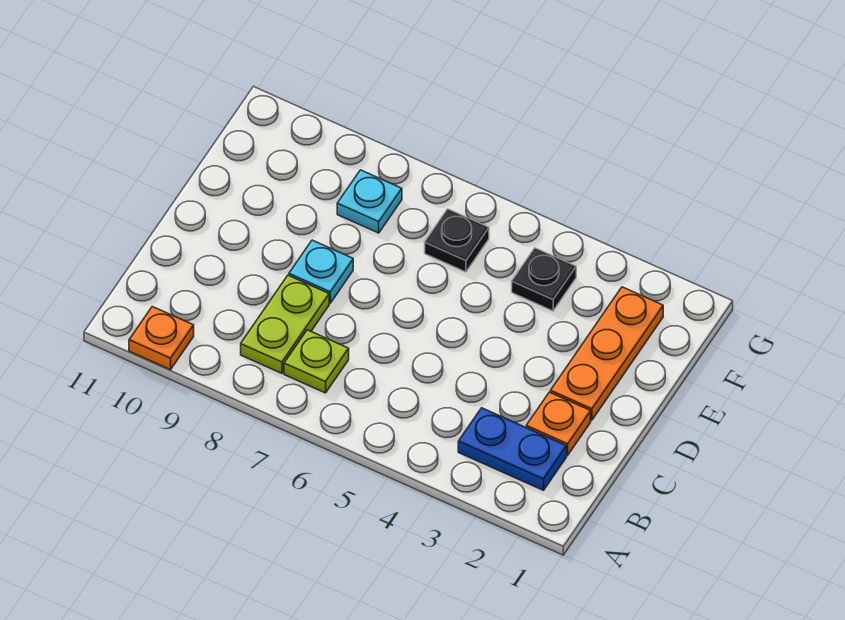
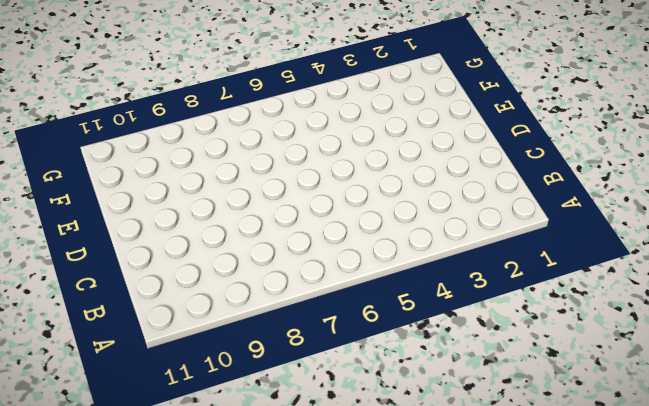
none -> orange 1x1 plate [129,307,194,370]
none -> blue 1x2 plate [458,408,567,490]

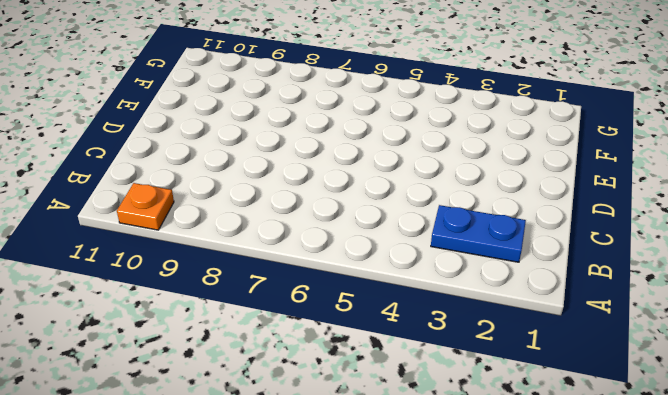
none -> lime 1x1 plate [284,330,349,393]
none -> lime 1x2 plate [241,275,329,373]

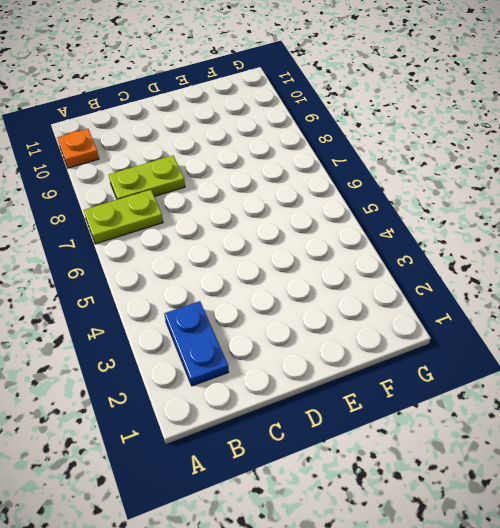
lime 1x2 plate [84,190,163,244] -> lime 1x1 plate [284,330,349,393]
none -> orange 1x1 plate [526,392,591,455]
none -> orange 1x3 plate [550,287,663,420]

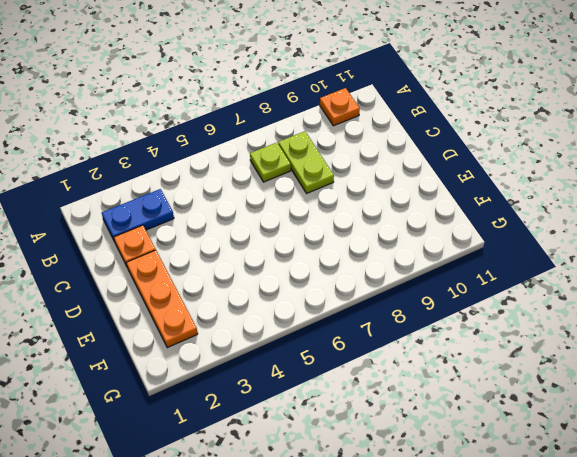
none -> cyan 1x1 plate [289,240,353,303]
none -> black 1x1 plate [512,248,576,311]

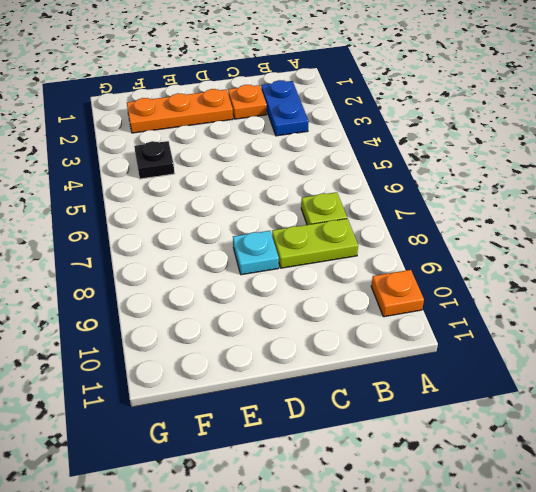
none -> black 1x1 plate [425,209,489,272]
none -> cyan 1x1 plate [337,170,402,233]

